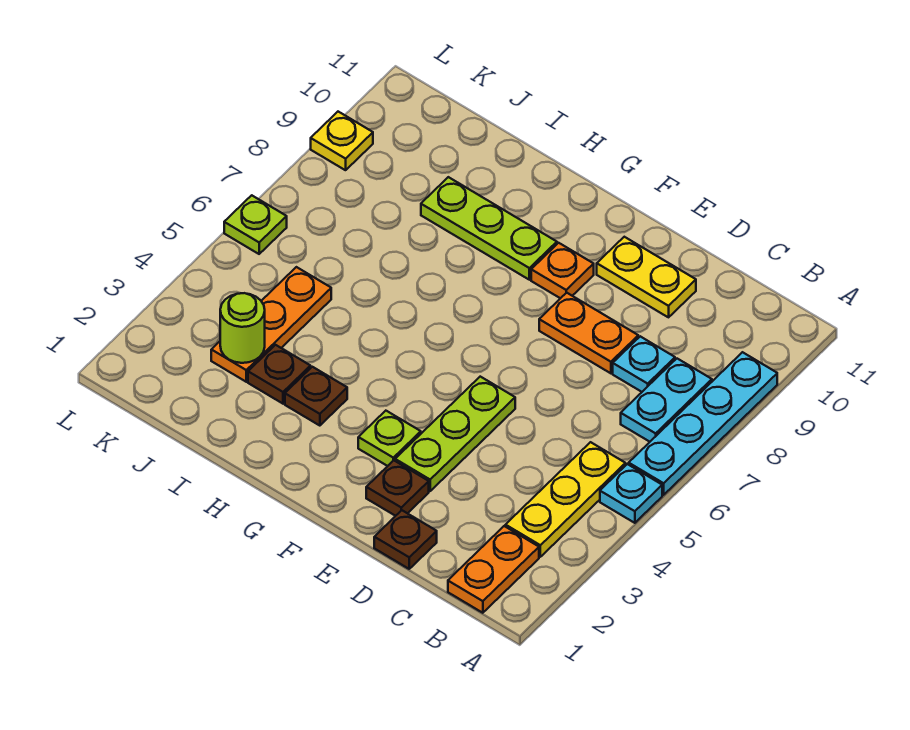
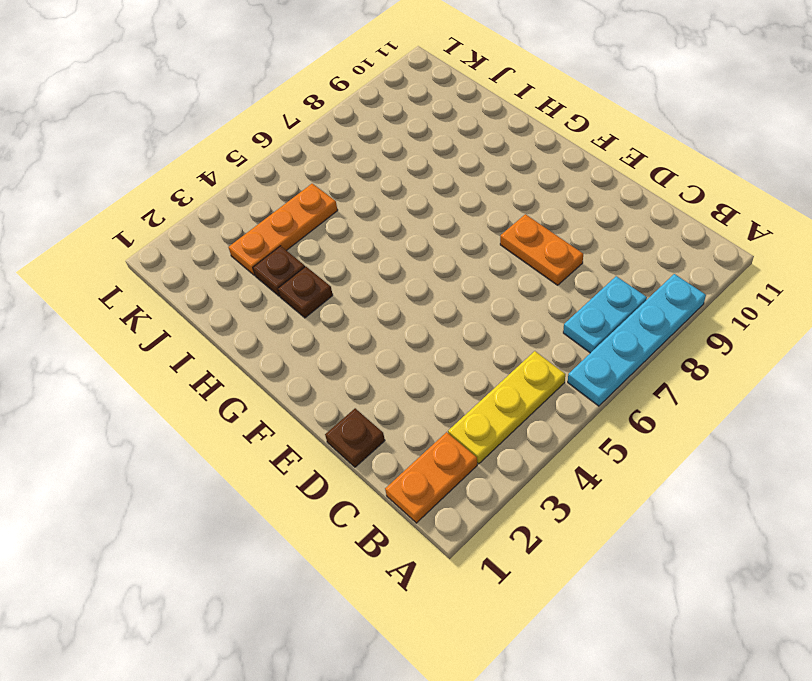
none -> cyan 1x1 plate [600,464,662,523]
none -> cyan 1x1 plate [613,336,675,392]
none -> yellow 1x2 plate [597,237,696,317]

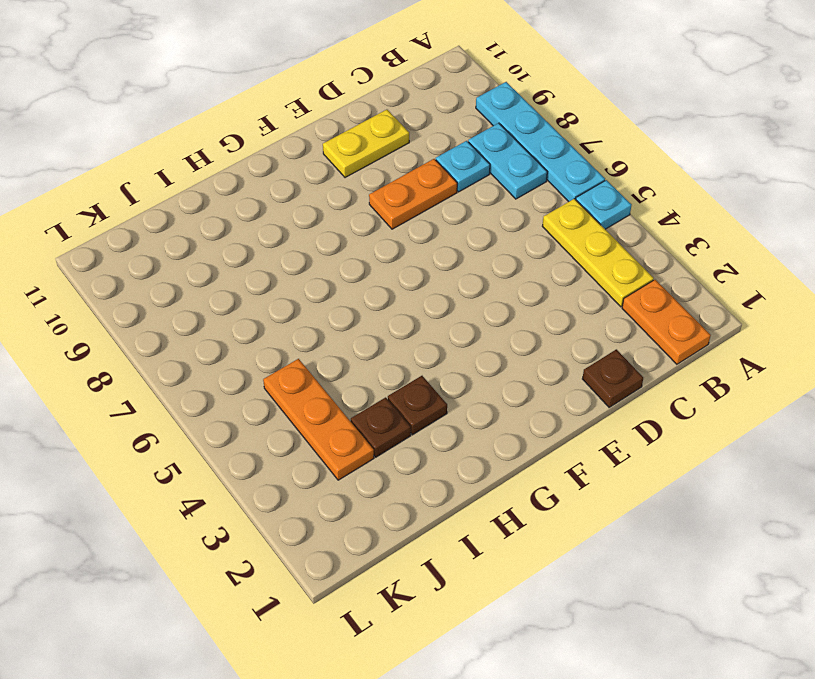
none -> brown 1x1 plate [366,460,429,516]
none -> lime 1x3 plate [395,377,515,491]
none -> lime 1x1 plate [358,411,421,466]

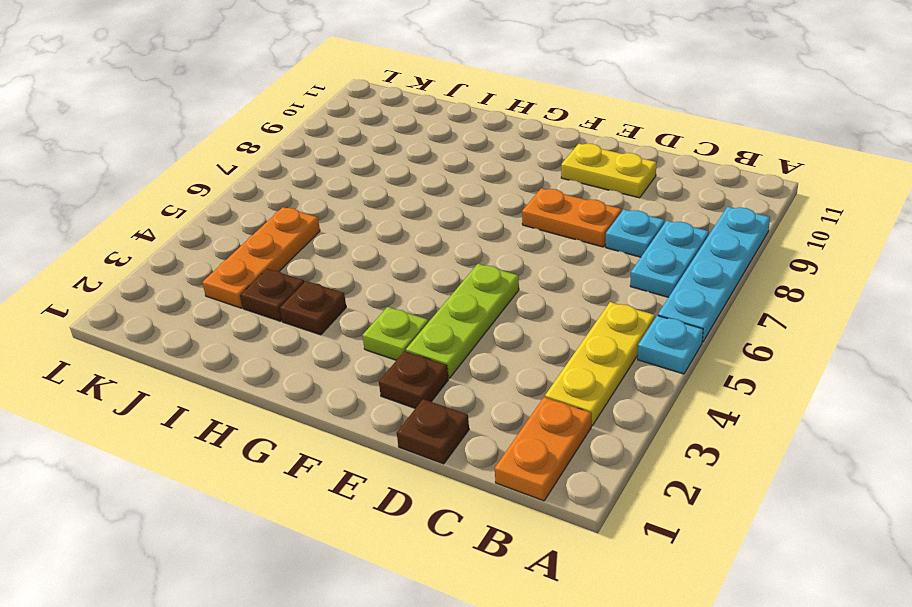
none -> orange 1x1 plate [531,243,594,298]
none -> lime 1x3 plate [421,177,557,280]
none -> lime 1x1 plate [224,195,287,254]

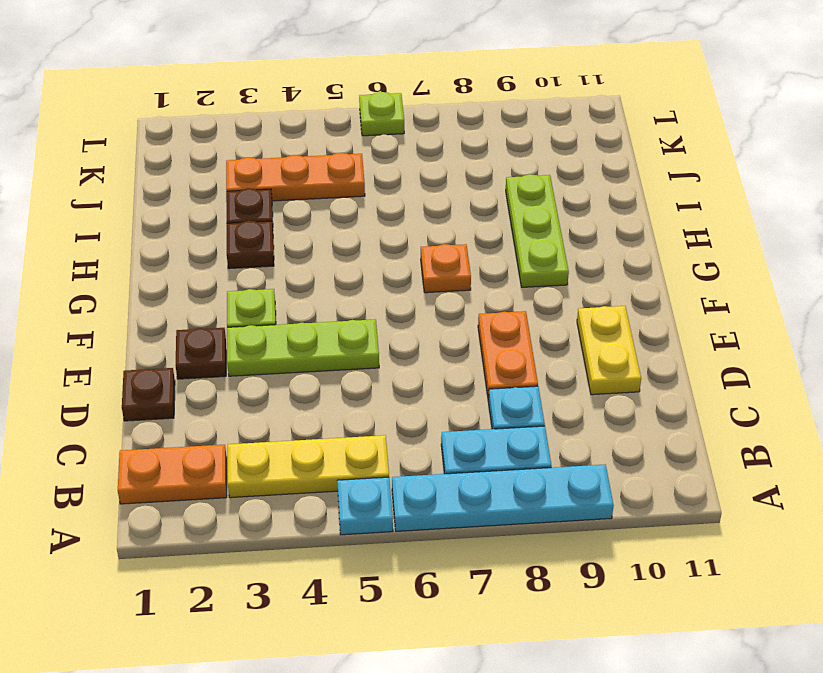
orange 1x1 plate [421,244,471,293] -> orange 1x1 plate moved to [531,243,594,298]
none -> yellow 1x1 plate [311,112,373,170]
none -> lime 1x1 round brick [220,293,265,363]

